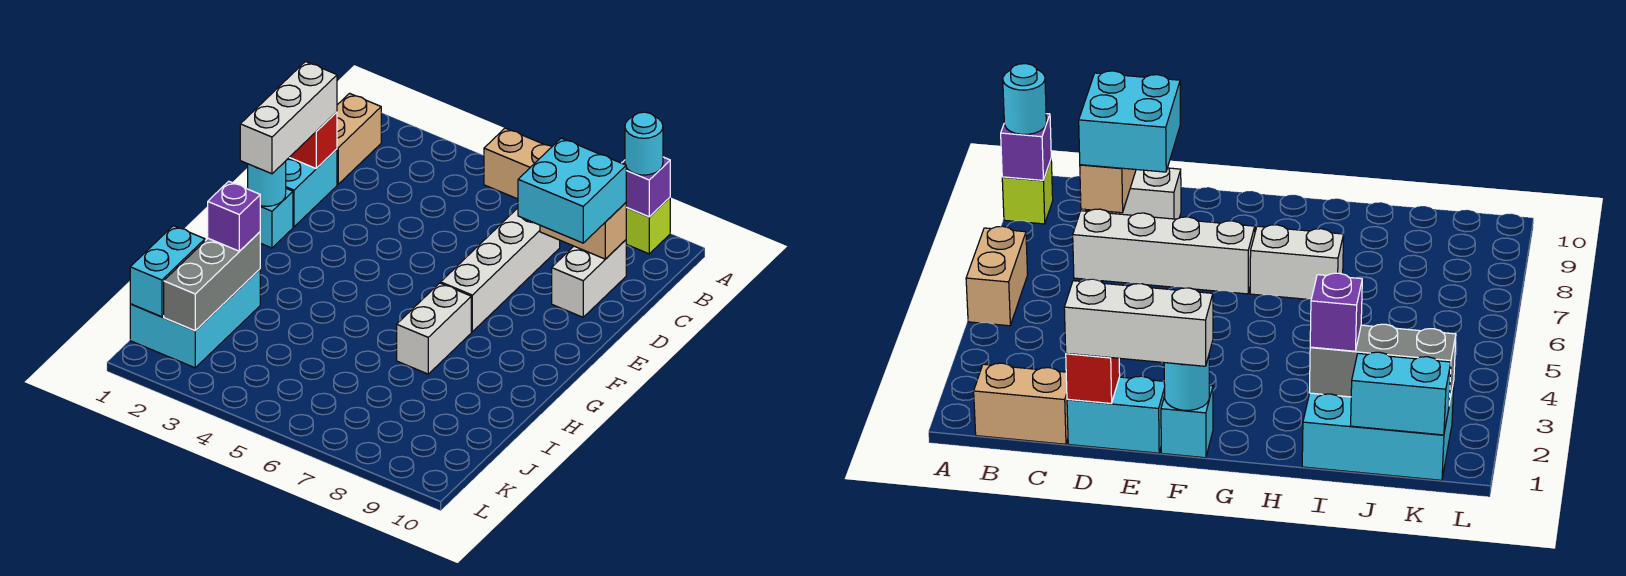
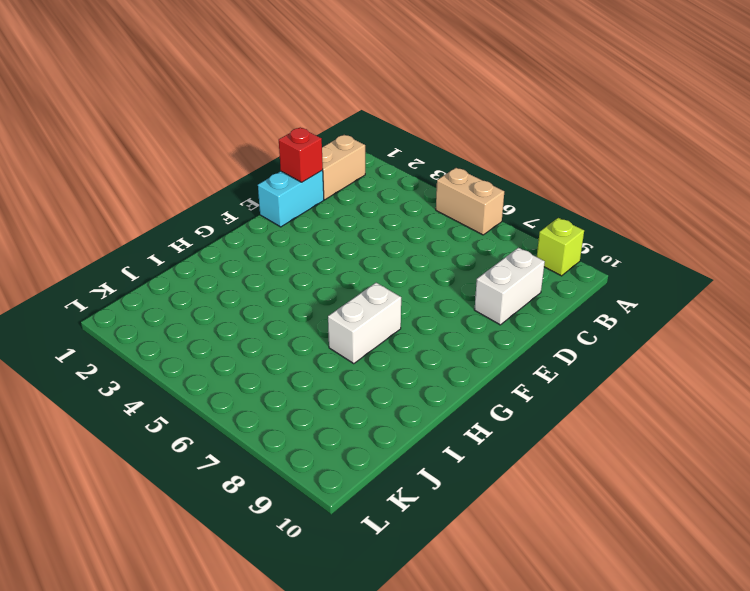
none -> white 1x4 brick [441,208,560,332]
none -> cyan 1x1 brick [260,189,293,248]
none -> cyan 2x3 brick [130,269,260,368]

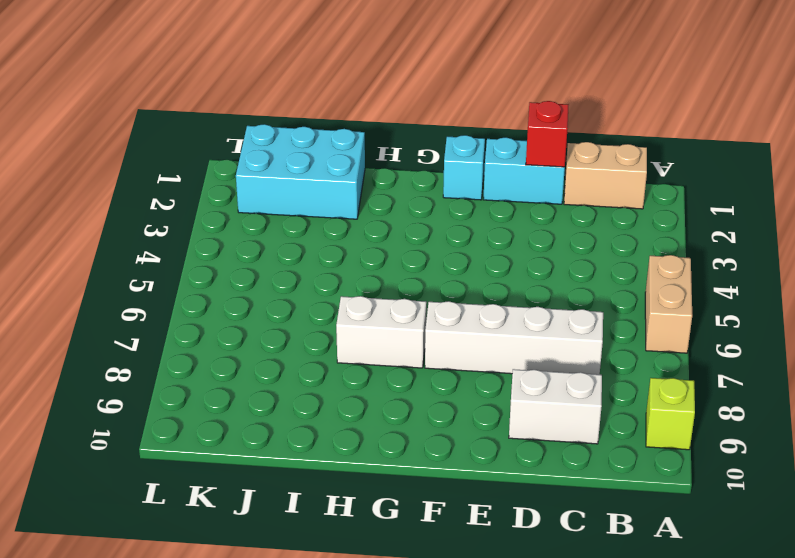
none -> purple 1x1 brick [622,157,670,217]
none -> tan 1x2 brick [540,203,626,259]
none -> cyan 1x1 round brick [248,161,286,206]

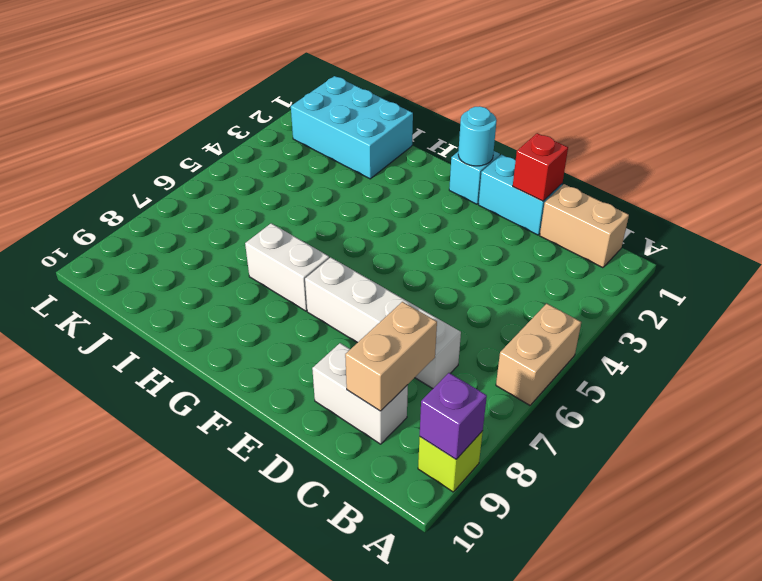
none -> grey 1x3 brick [164,232,260,331]
none -> cyan 1x2 brick [130,226,205,317]
none -> cyan 1x1 round brick [625,112,663,175]

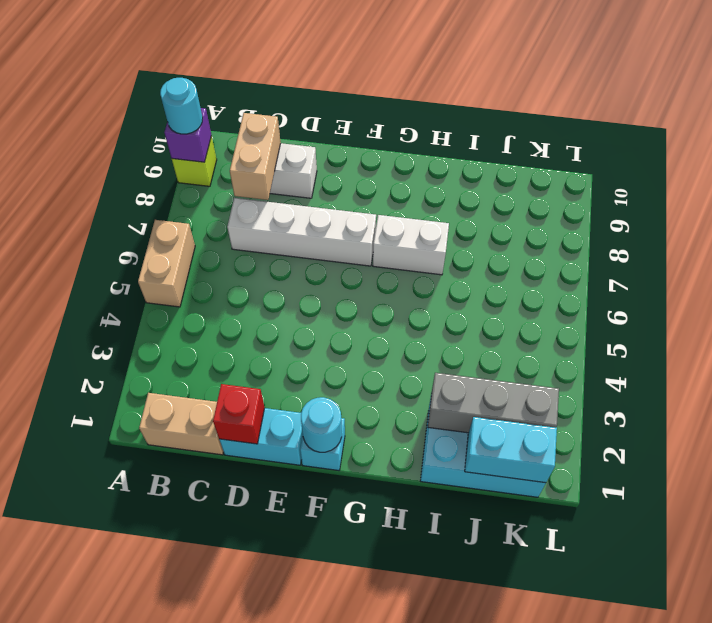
none -> cyan 2x2 brick [518,138,626,243]
none -> white 1x3 brick [240,62,337,174]
none -> purple 1x1 brick [208,181,260,251]

